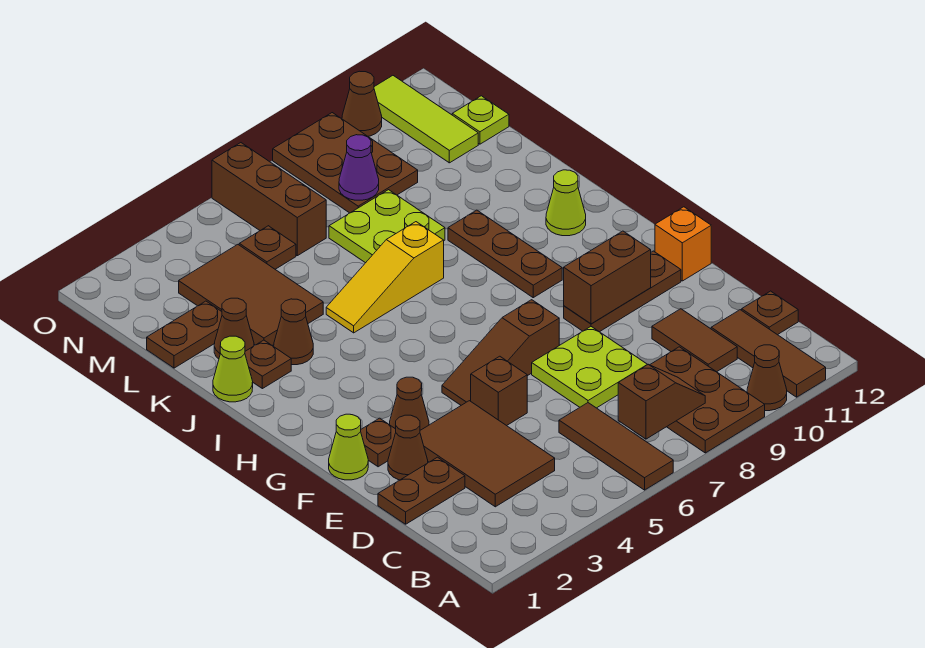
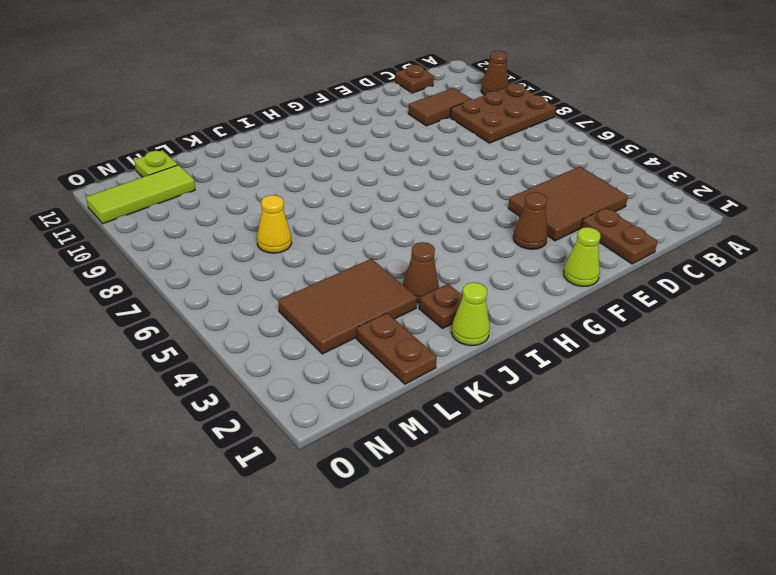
yellow 1x1 cone [257,195,292,253] -> lime 2x2 plate [329,190,445,263]
none -> brown 1x3 tile [559,403,673,490]
none -> brown 1x3 tile [711,310,826,397]
none -> lime 2x2 plate [532,327,647,408]
none -> brown 1x1 cone [388,415,428,480]

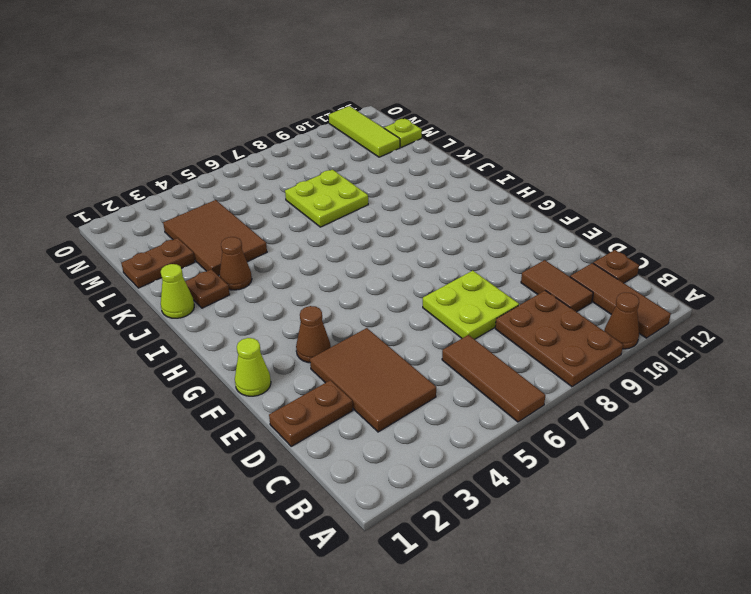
none -> brown 1x1 cone [388,415,428,480]
none -> brown 1x1 brick [471,356,527,426]
none -> brown 1x1 plate [361,418,396,467]
none -> brown 1x3 slope [442,300,559,405]

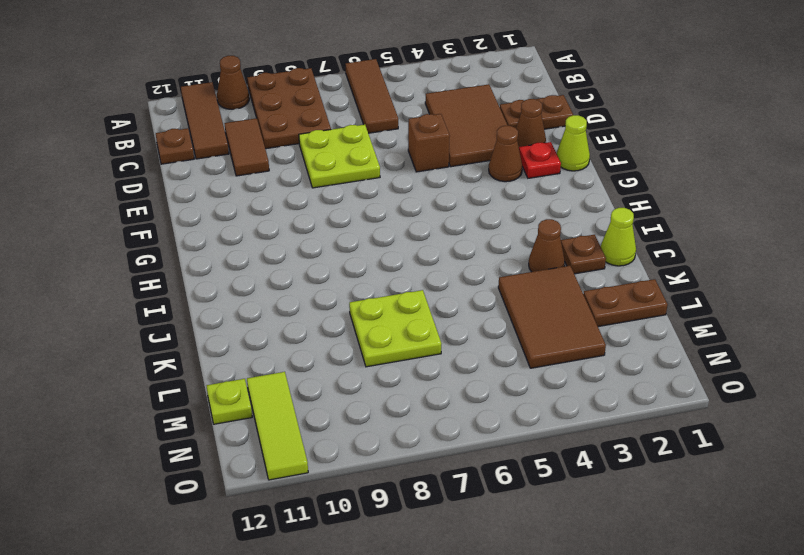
red 1x1 plate [519,142,561,178] -> brown 1x1 plate [361,418,396,467]
none -> brown 1x3 slope [442,300,559,405]
none -> brown 1x3 plate [564,251,681,332]
none -> orange 1x1 brick [655,207,711,281]
none -> brown 1x3 plate [448,210,562,298]

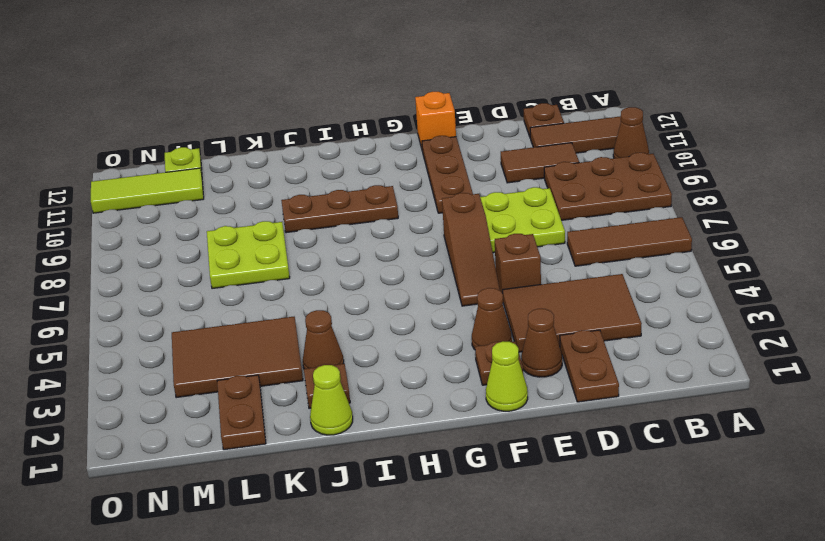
none -> lime 1x1 cone [546,170,586,236]
none -> yellow 1x3 slope [326,222,444,333]
none -> brown 1x1 cone [214,298,254,359]
none -> brown 1x1 plate [239,226,296,269]

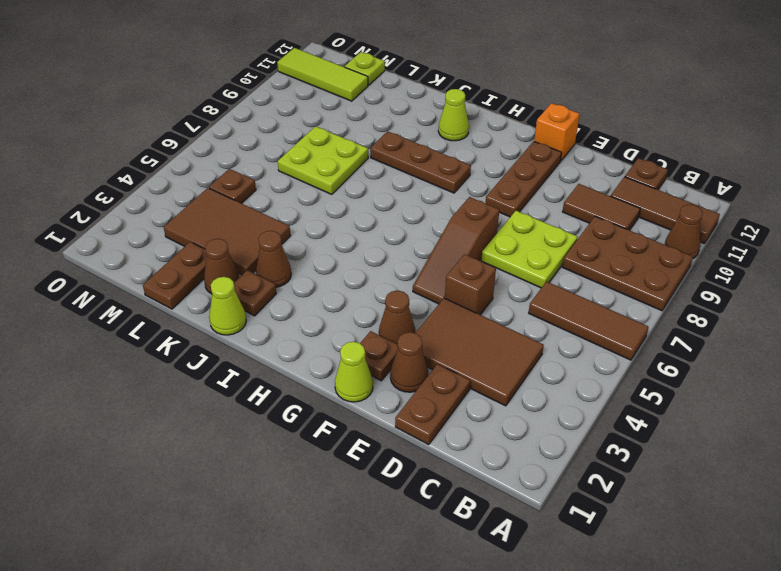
none -> yellow 1x3 slope [326,222,444,333]
none -> brown 1x3 brick [212,143,326,256]
none -> brown 2x3 plate [273,113,418,213]
none -> brown 1x1 cone [342,71,382,136]

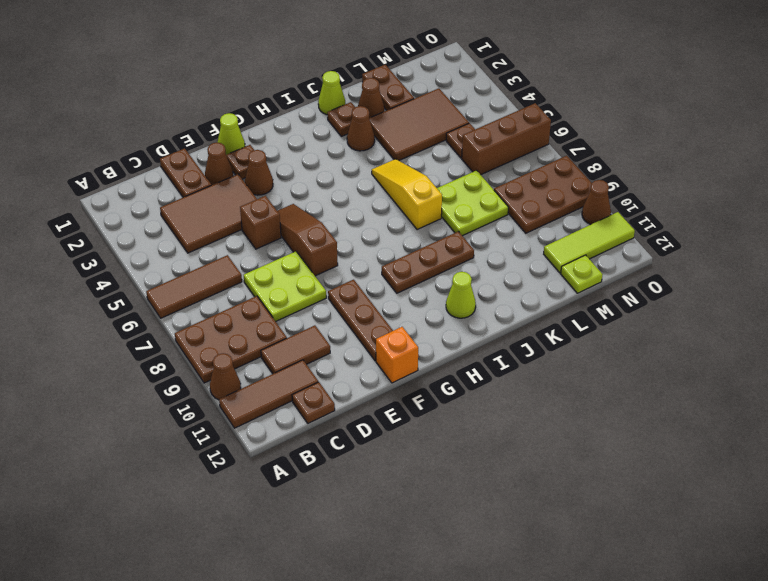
none -> brown 1x2 slope [618,365,705,439]
none -> brown 1x2 brick [564,231,651,324]
none -> purple 1x1 cone [339,135,379,200]

